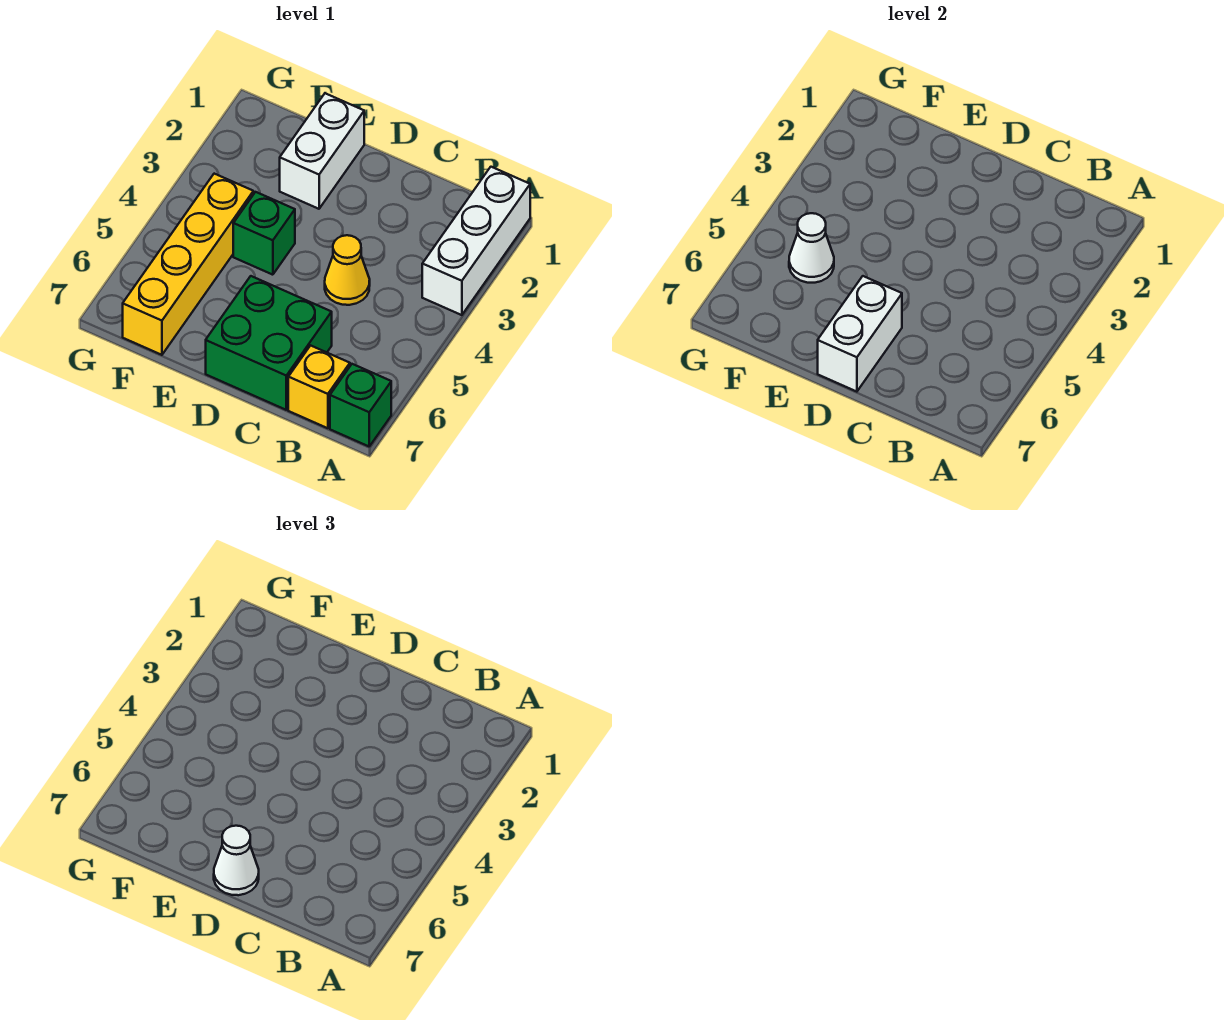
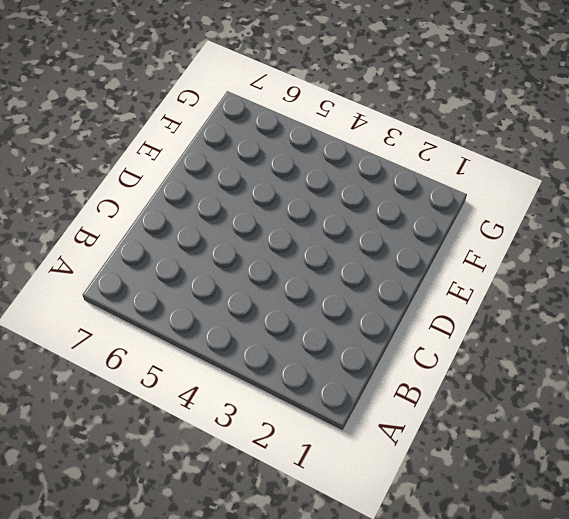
none -> white 1x3 brick [422,167,530,315]
none -> green 1x1 brick [330,364,391,446]

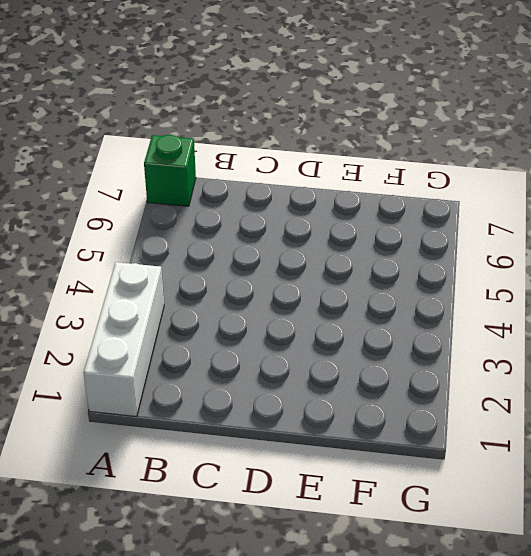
none -> yellow 1x1 brick [288,345,350,428]
none -> yellow 1x1 cone [325,235,370,305]

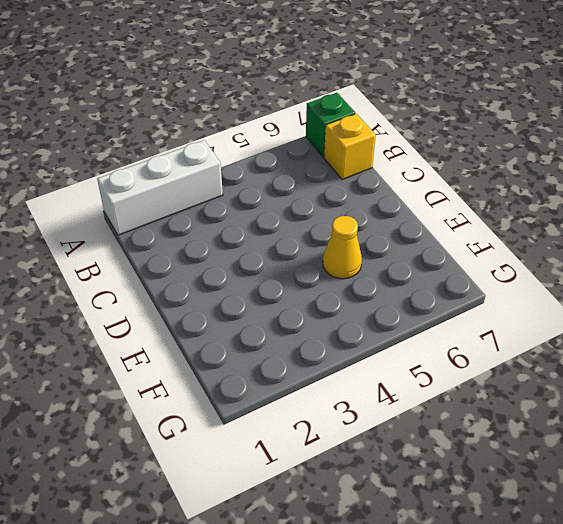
yellow 1x1 cone [323,216,362,279] -> yellow 1x1 cone moved to [325,235,370,305]
none -> green 2x2 brick [206,276,332,410]
none -> white 1x2 brick [280,93,364,209]

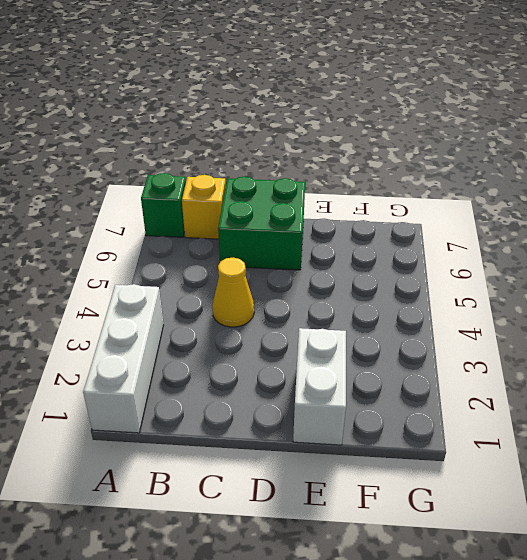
none -> green 1x1 brick [233,192,295,275]
none -> yellow 1x4 brick [123,174,253,355]

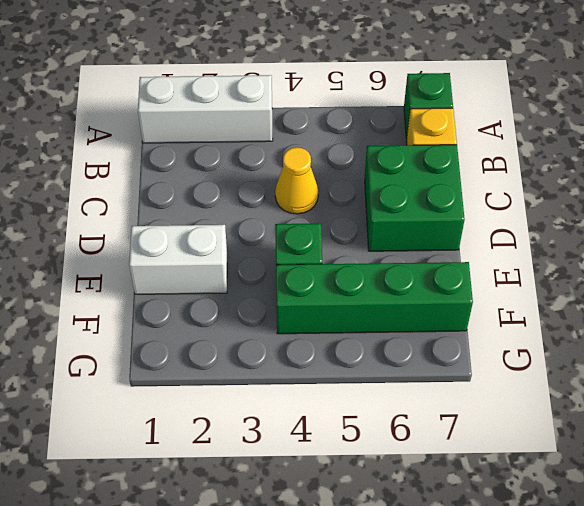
green 1x4 brick [276,262,473,334] -> yellow 1x4 brick [123,174,253,355]
none -> white 1x2 brick [818,276,902,392]
none -> white 1x1 cone [789,213,834,283]

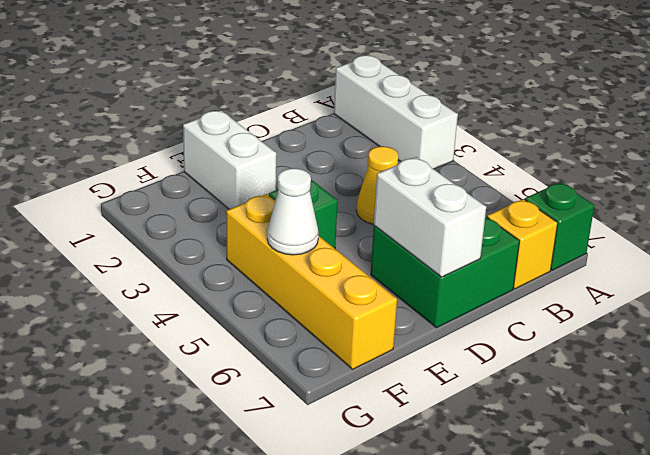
none -> white 1x1 cone [214,826,259,895]

